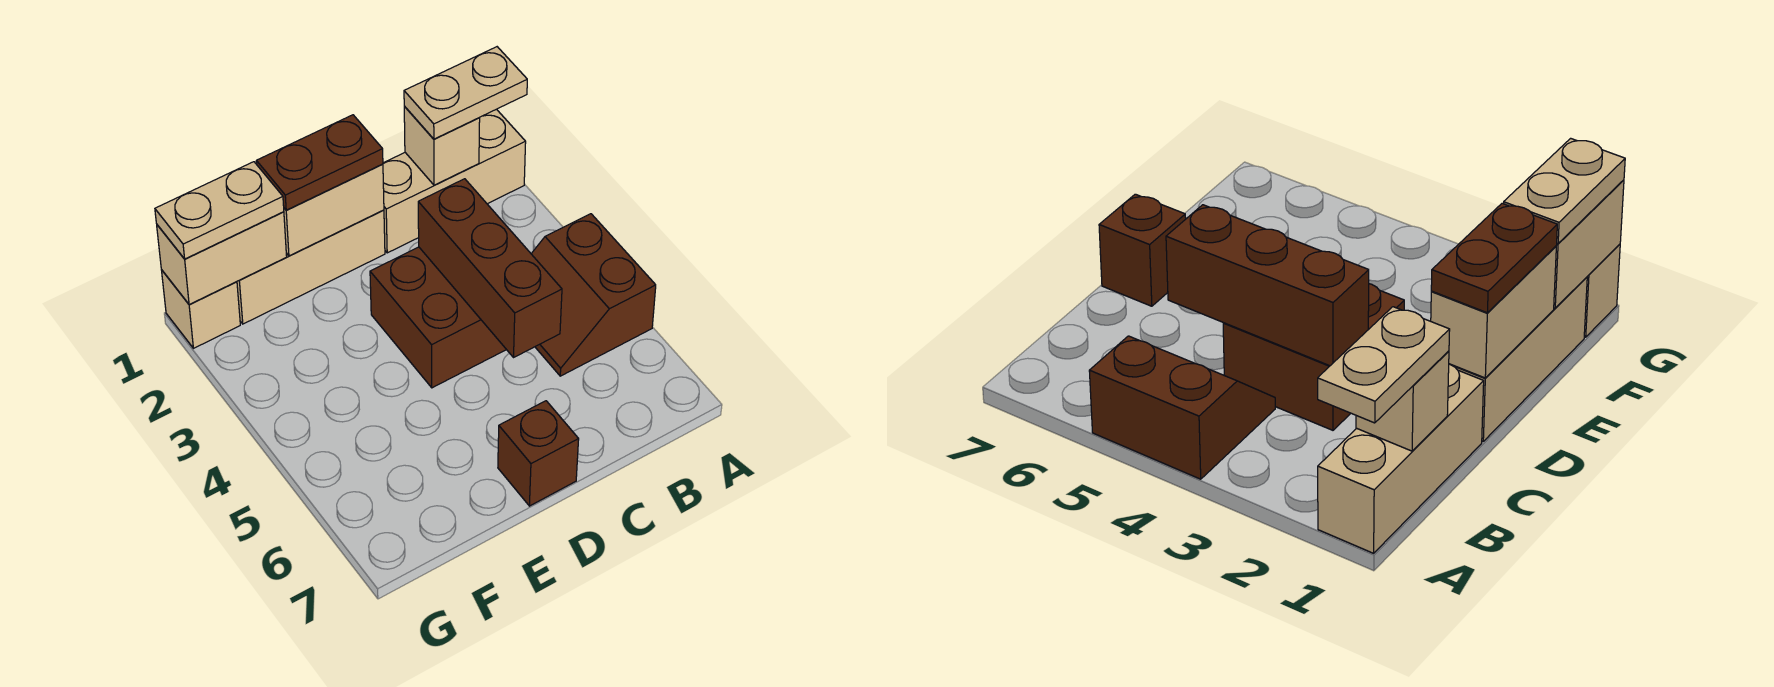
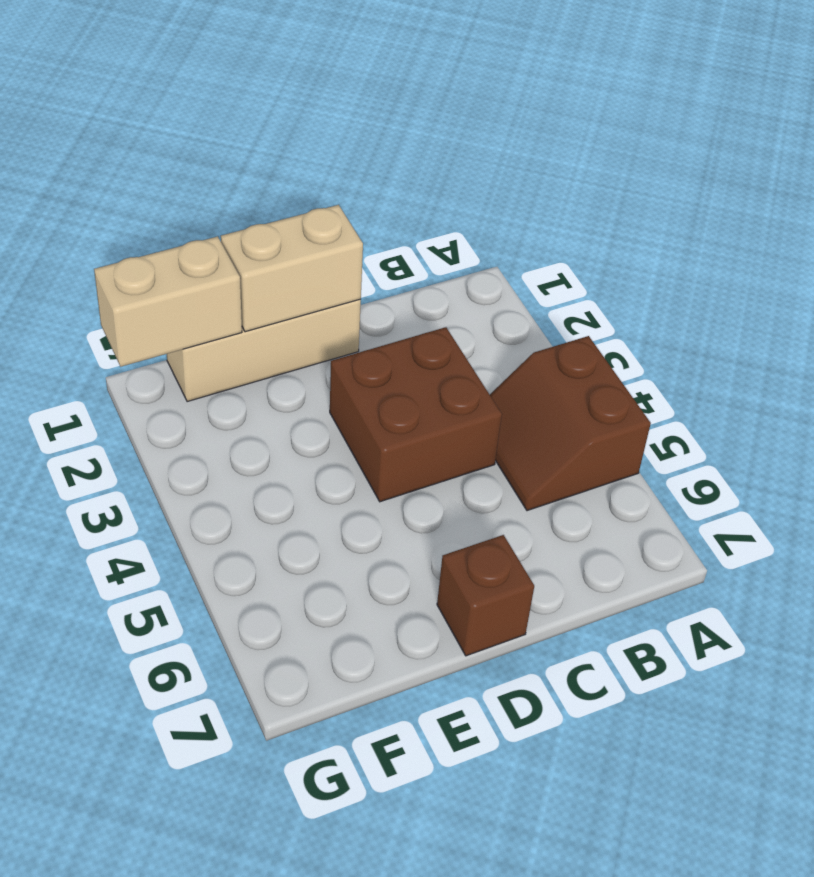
none -> tan 1x3 brick [383,109,526,253]
none -> tan 1x1 brick [162,271,240,348]
none -> tan 1x1 brick [404,106,480,185]

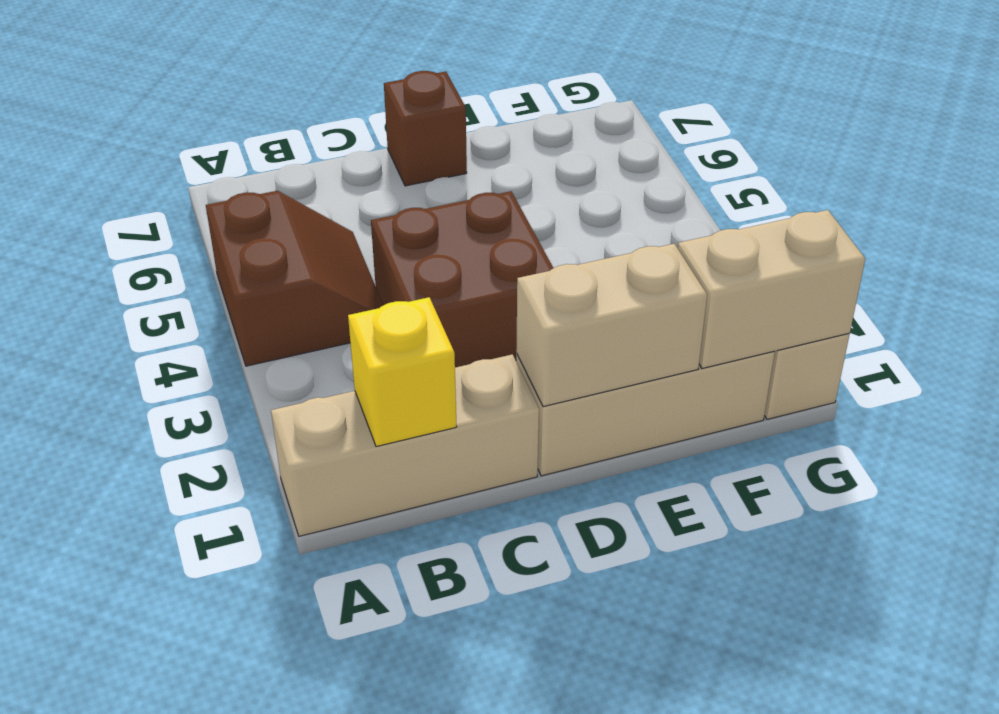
yellow 1x1 brick [348,297,457,447] -> tan 1x1 brick [404,106,480,185]
none -> brown 1x3 brick [418,179,562,357]
none -> tan 1x2 plate [404,47,527,139]
none -> brown 1x2 plate [256,115,383,210]

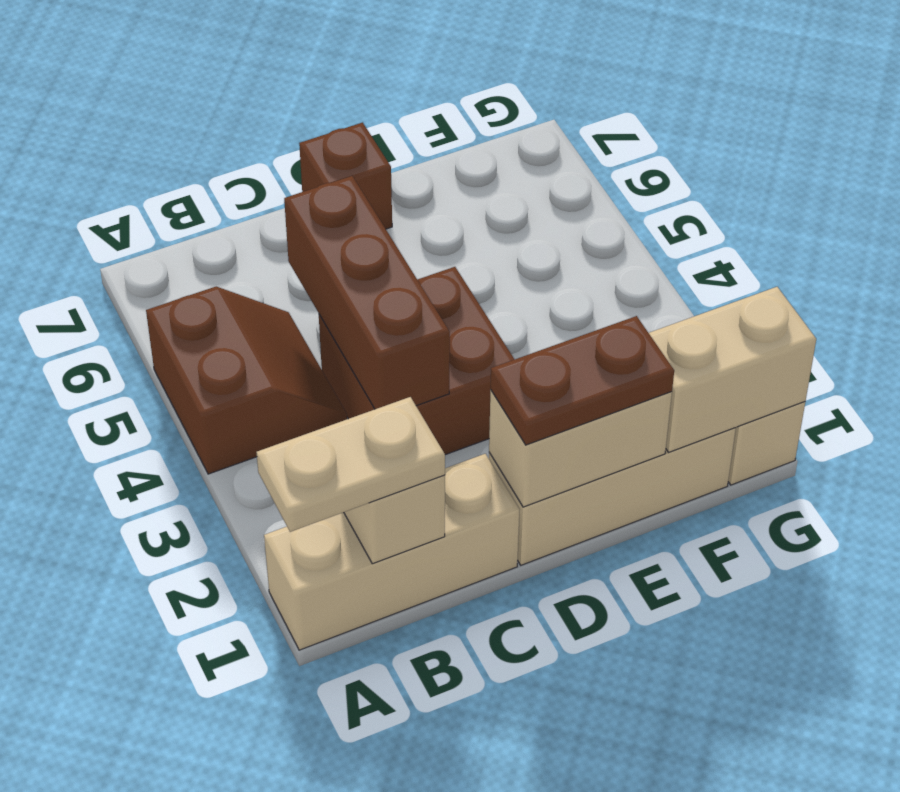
none -> tan 1x2 plate [155,162,284,259]

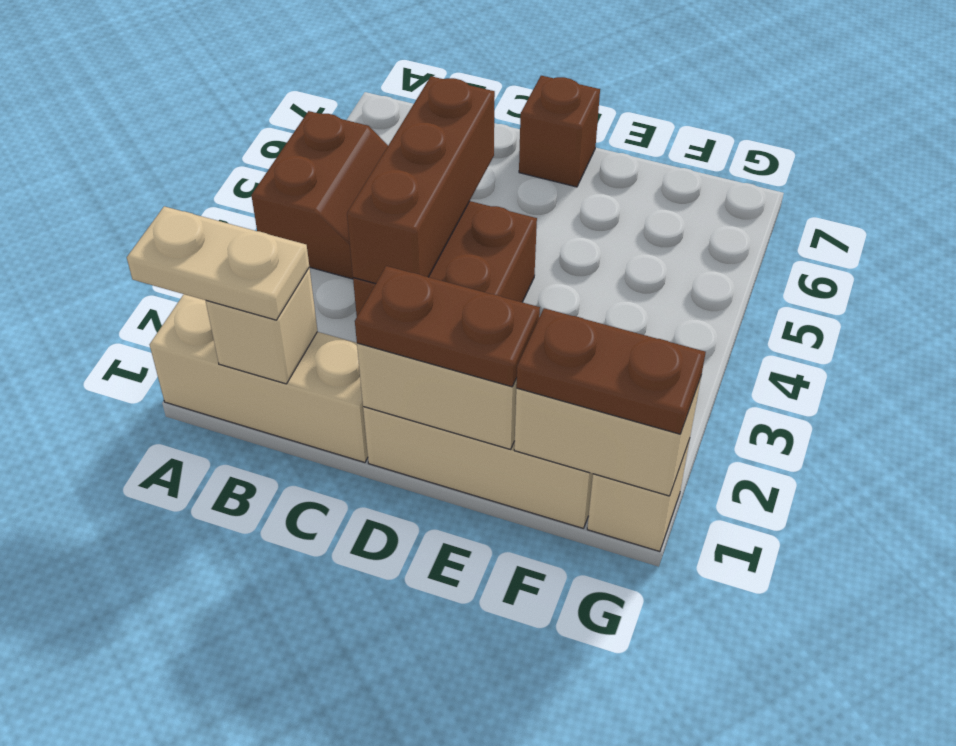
brown 1x2 plate [516,308,706,434] -> tan 1x2 plate [155,162,284,259]

